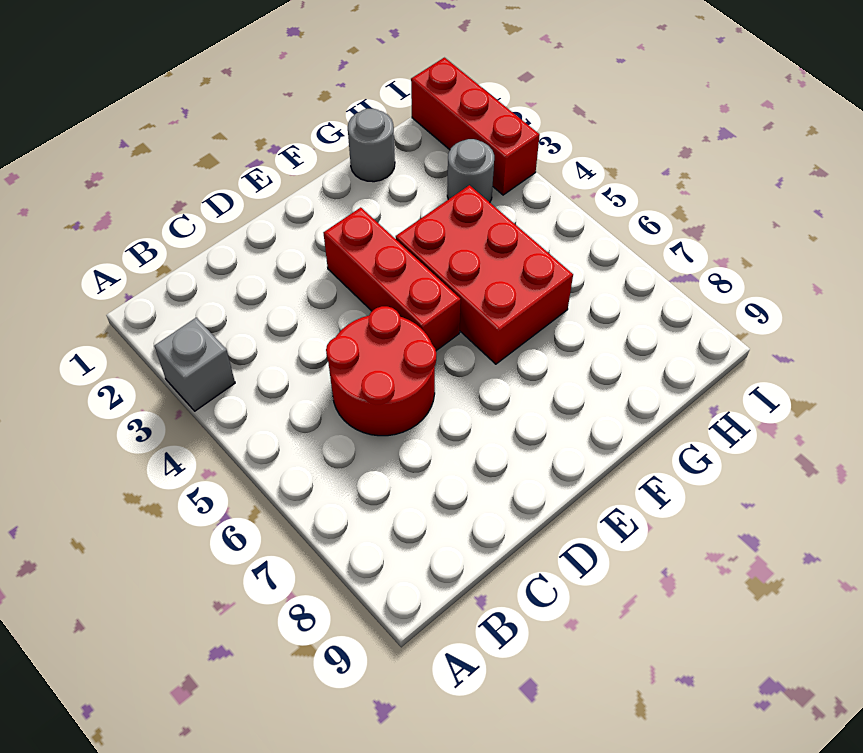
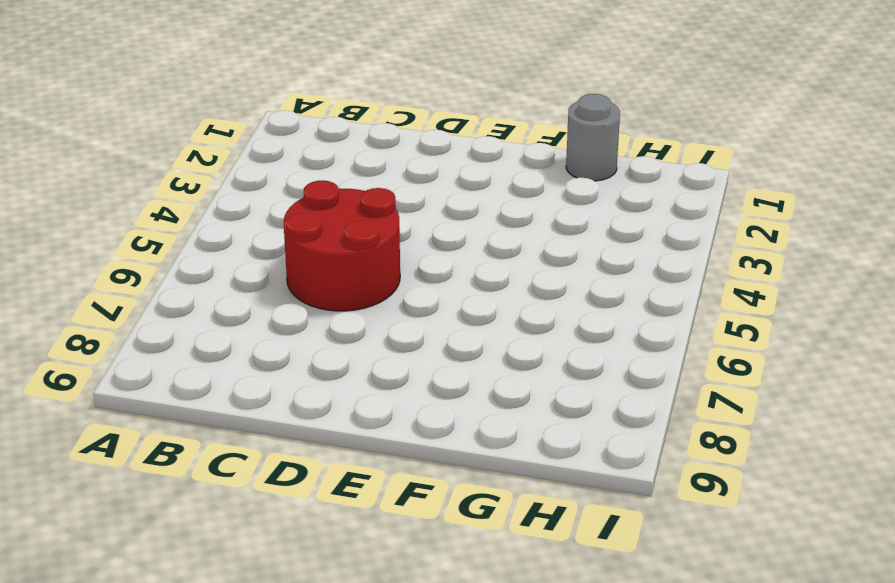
none -> grey 1x1 brick [154,318,235,411]
none -> red 1x3 brick [324,208,461,351]

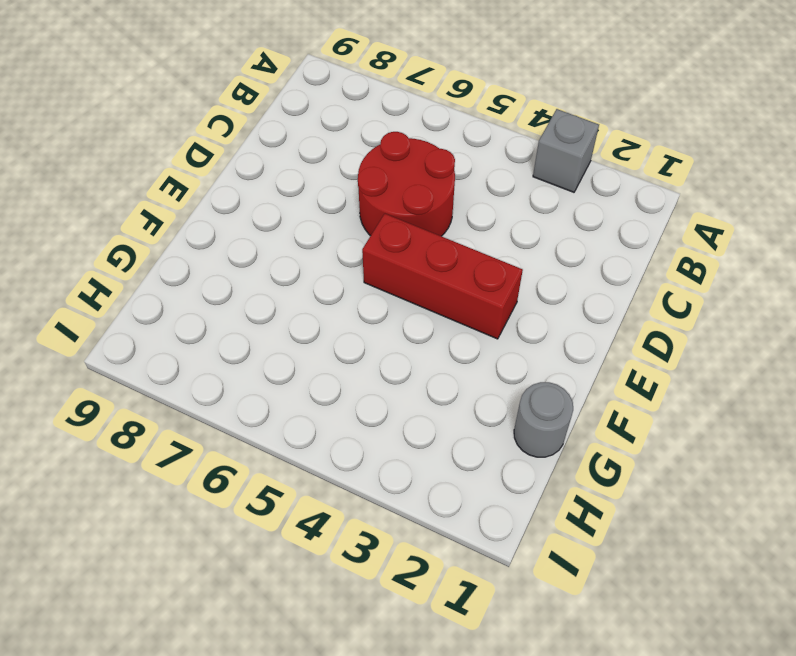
none -> red 2x3 brick [396,185,573,364]
none -> grey 1x1 round brick [447,139,494,202]

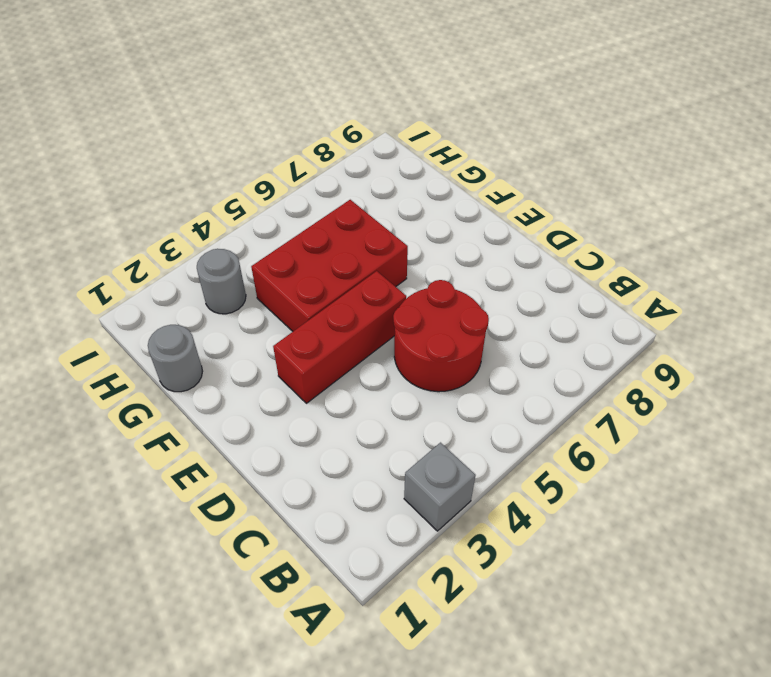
none -> red 1x3 brick [411,58,540,195]

